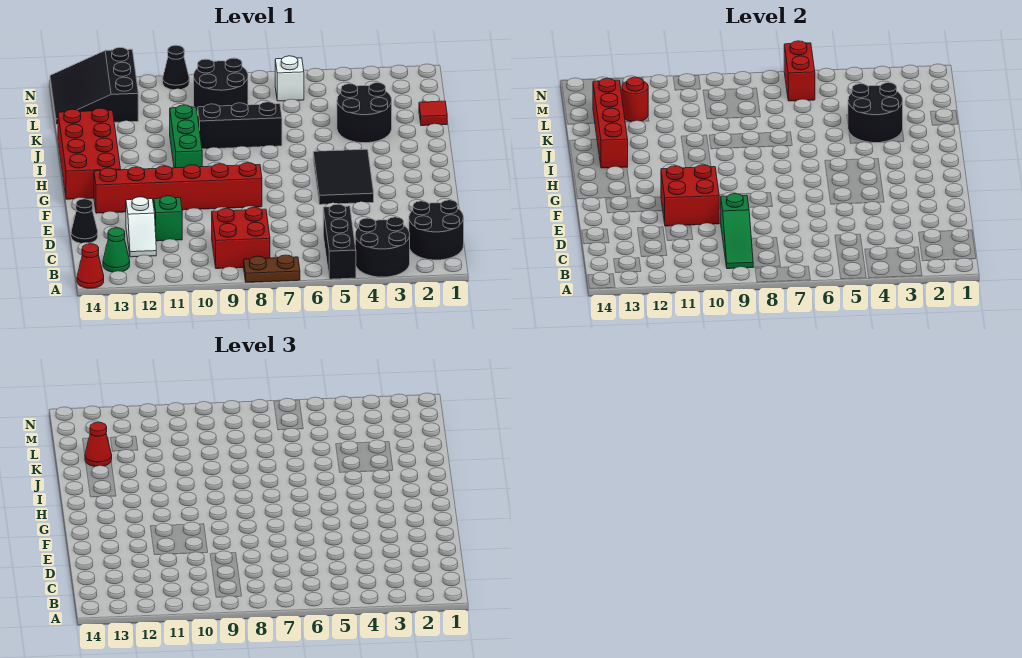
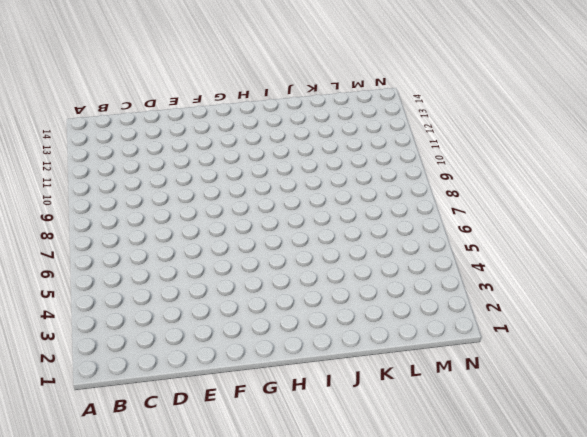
none -> black 2x2 round brick [355,217,410,277]
none -> black 1x3 brick [323,204,356,279]
none -> brown 1x2 plate [244,255,300,282]

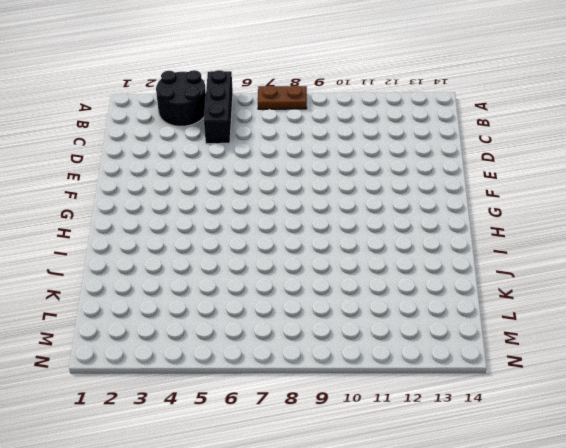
none -> red 1x1 cone [77,244,104,288]
none -> black 2x2 round brick [409,200,464,260]
none -> red 2x2 brick [212,207,270,269]

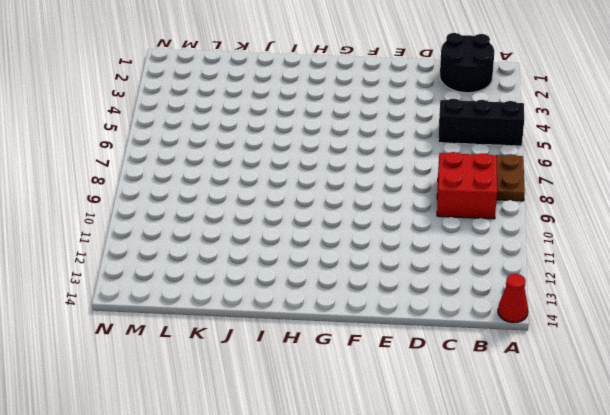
none -> black 2x2 round brick [355,217,410,277]
none -> green 1x1 cone [103,228,130,272]
none -> white 1x2 slope [126,197,156,257]

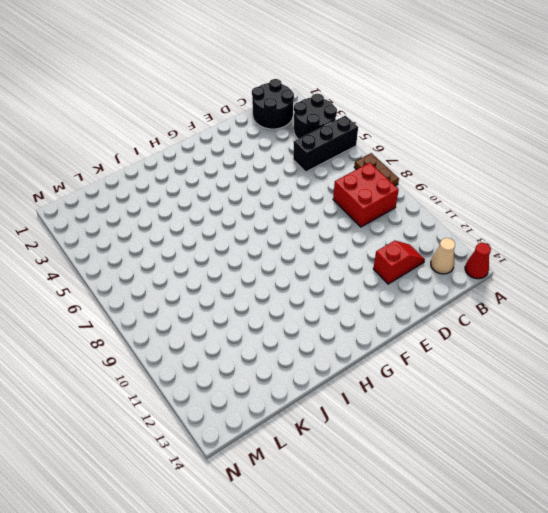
tan 1x1 cone [431,238,455,274] -> green 1x1 cone [103,228,130,272]
red 1x2 slope [373,241,425,284] -> white 1x2 slope [126,197,156,257]
none -> green 1x1 brick [154,196,182,241]
none -> black 1x1 cone [71,199,98,243]
none -> black 2x3 tile [313,149,374,205]

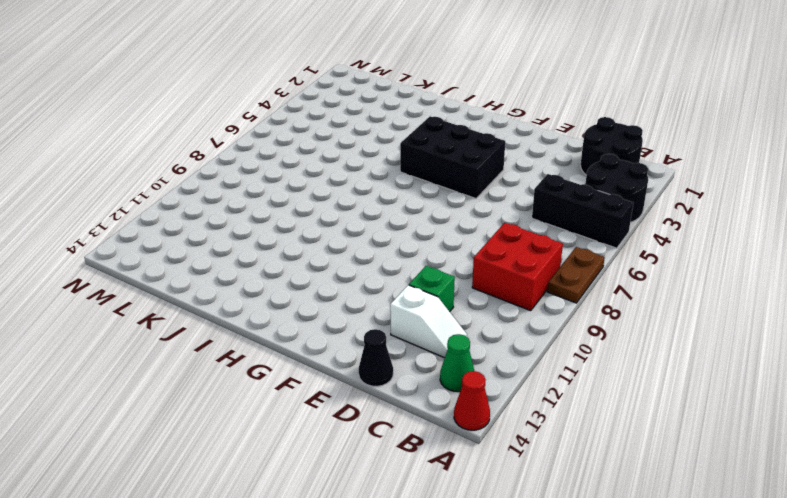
black 2x3 brick [400,117,505,199] -> black 2x3 tile [313,149,374,205]
none -> red 1x6 brick [94,163,262,213]
none -> red 2x4 brick [58,108,121,199]
none -> green 1x3 brick [170,105,202,168]

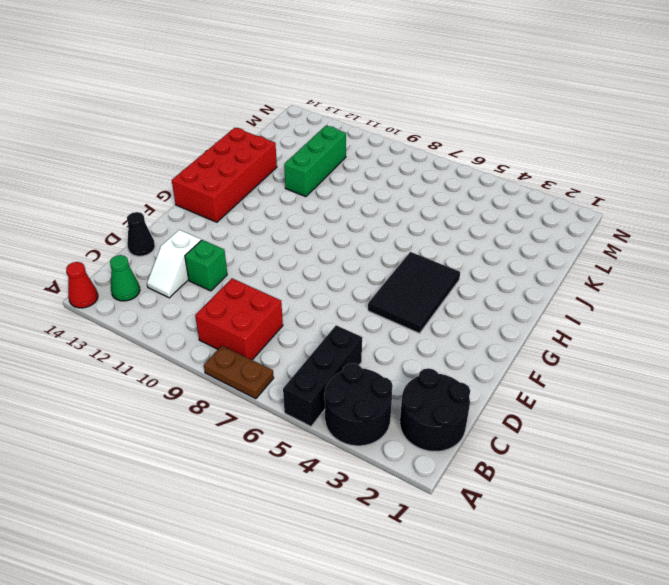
green 1x3 brick [284,126,346,197] -> green 1x3 brick moved to [170,105,202,168]
none -> red 1x6 brick [94,163,262,213]
none -> black 2x2 round brick [337,83,392,143]
none -> black 1x3 brick [198,102,282,149]

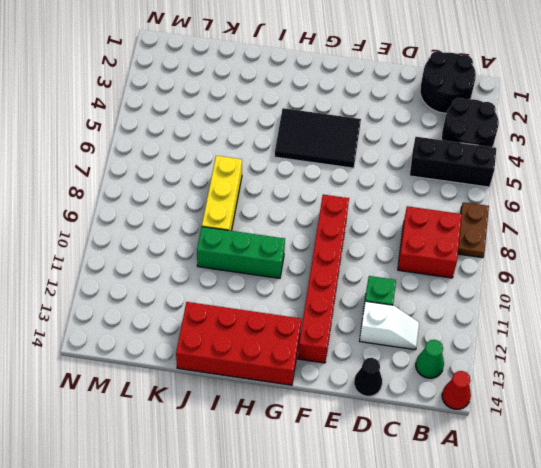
yellow 1x3 brick [202,156,242,231] -> black 1x3 brick [198,102,282,149]
none -> black 2x2 round brick [337,83,392,143]
none -> red 1x1 tile [419,101,447,126]
none -> black 2x2 round brick [194,58,248,111]

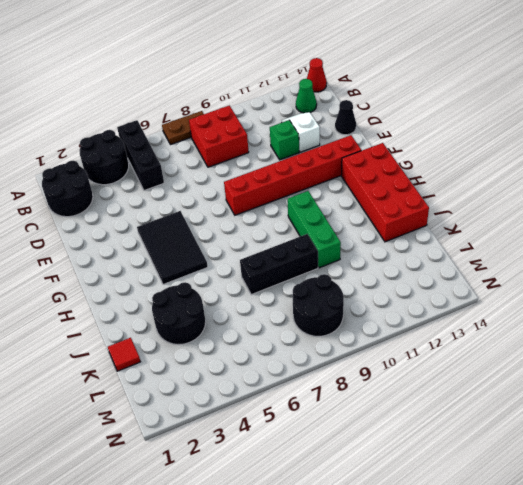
none -> black 3x3 slope [50,47,138,125]
none -> white 1x1 brick [275,56,304,101]
none -> black 1x1 cone [163,45,189,90]

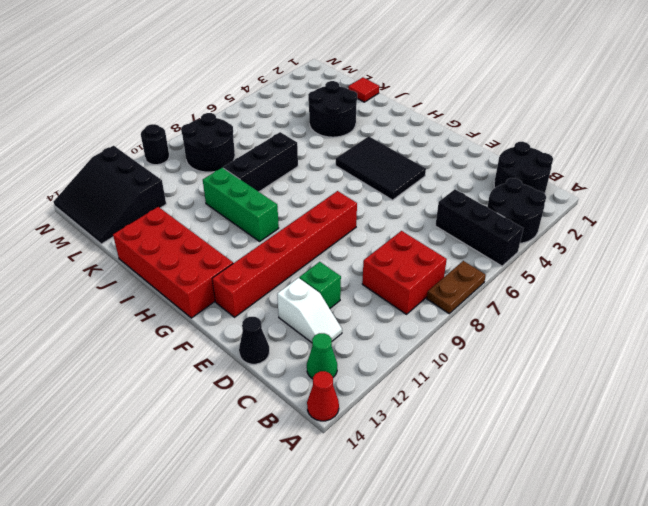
black 1x1 round brick [141,124,169,165] -> black 1x1 cone [163,45,189,90]
none -> white 1x1 brick [275,56,304,101]
none -> green 1x3 slope [720,194,753,269]
none -> red 2x2 brick [661,165,720,226]

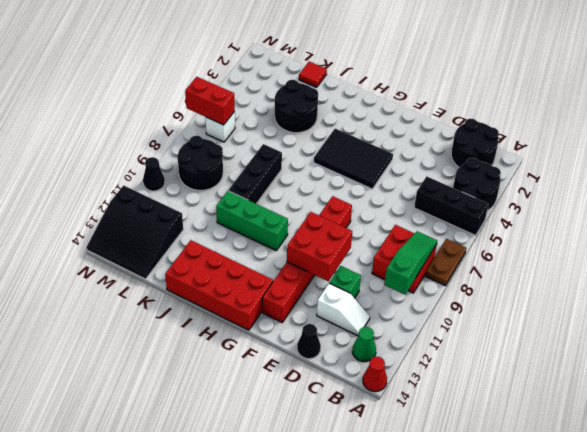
green 1x3 slope [384,231,437,294] -> green 1x3 slope turned to [720,194,753,269]
none -> red 1x4 brick [593,78,628,168]
none -> black 2x2 round brick [848,83,903,143]
none -> red 1x1 round brick [622,77,648,122]

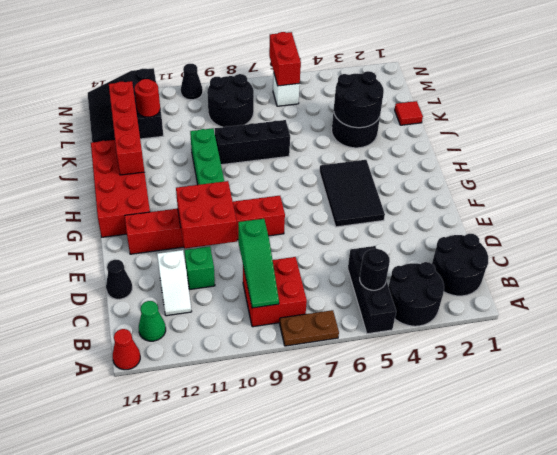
black 1x1 round brick [360,249,390,290] -> none
none -> red 1x1 cone [85,422,112,466]

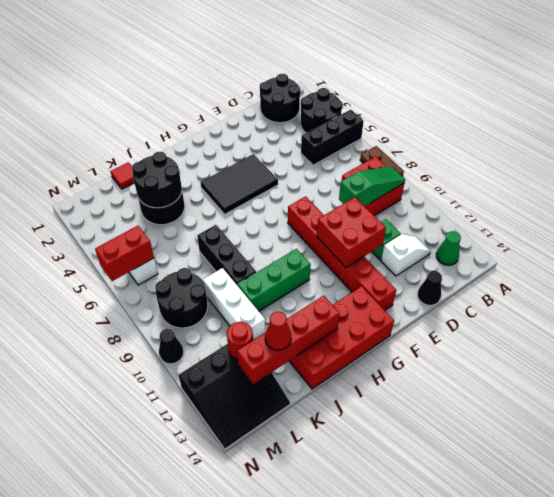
white 1x3 brick [203,268,265,340] -> none
none -> red 1x1 cone [77,244,104,288]

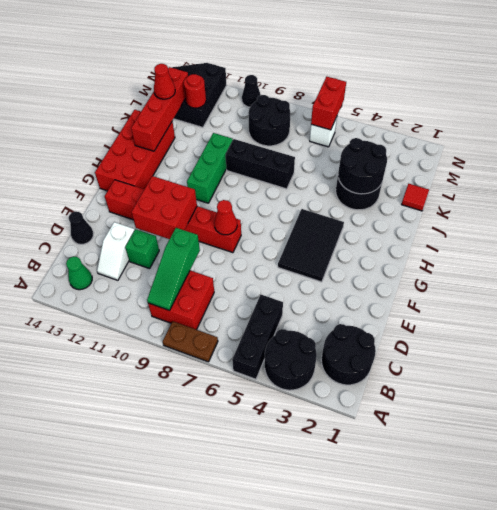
red 1x1 cone [214,200,237,235] -> red 1x1 cone moved to [77,244,104,288]

